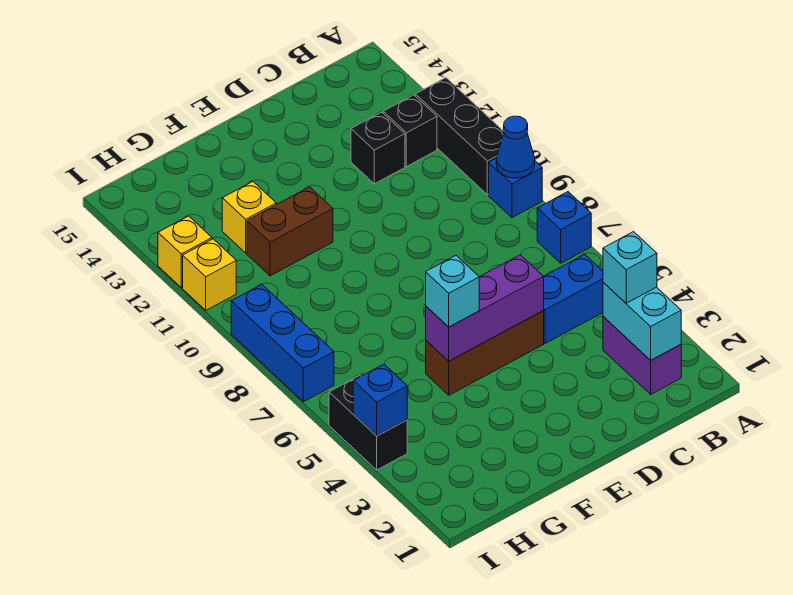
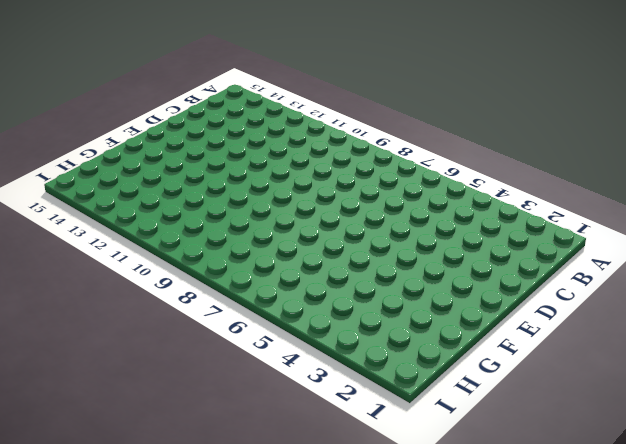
none -> blue 1x1 brick [537,192,591,263]
none -> blue 1x1 brick [489,159,542,217]
none -> black 1x3 brick [415,78,504,195]

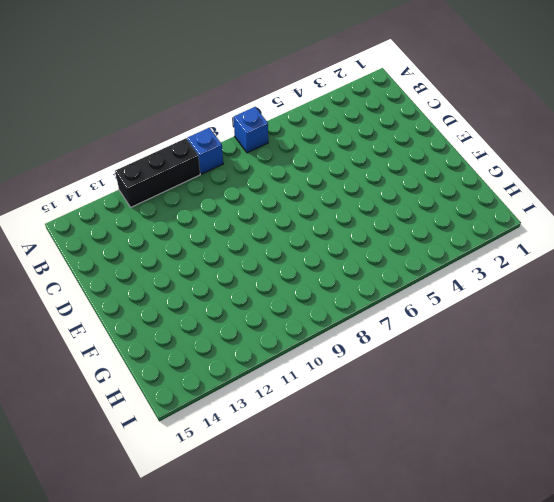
none -> purple 1x2 brick [603,317,681,394]
none -> blue 1x2 brick [543,254,603,343]
none -> black 1x1 brick [383,95,437,167]

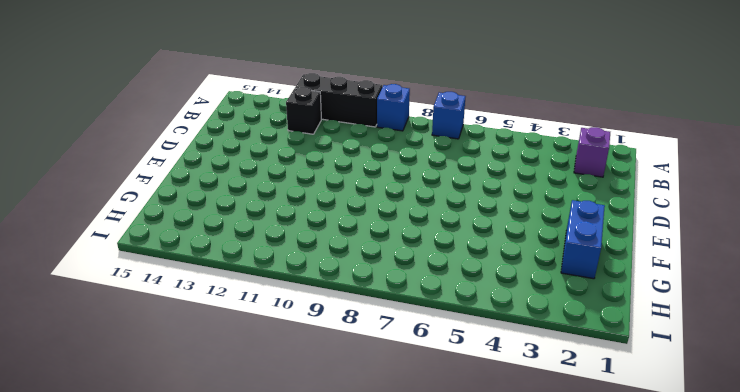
purple 1x1 brick [574,127,610,177] -> purple 1x2 brick [603,317,681,394]
blue 1x2 brick [561,200,605,279] -> blue 1x2 brick moved to [543,254,603,343]
none -> black 1x1 brick [351,112,405,184]
none -> brown 1x3 brick [426,311,544,395]
none -> brown 1x2 brick [247,187,333,276]

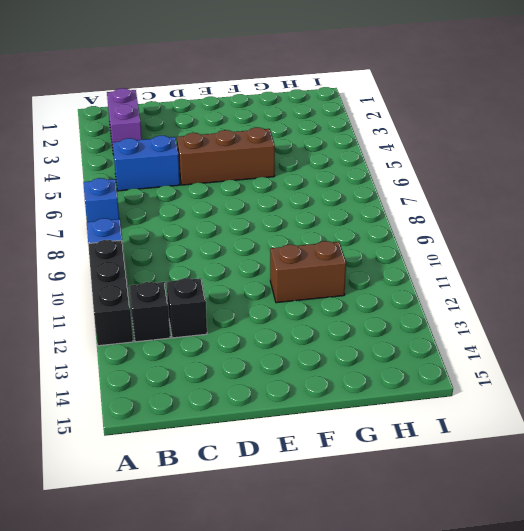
none -> yellow 1x1 brick [222,182,276,253]
none -> black 1x2 brick [329,376,407,470]
none -> blue 1x3 brick [231,285,334,402]

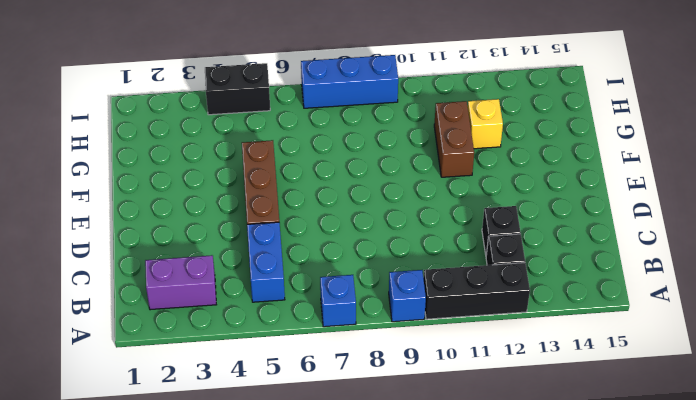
none -> yellow 1x1 brick [183,239,236,310]
none -> yellow 1x1 brick [158,216,212,288]
none -> blue 1x1 cone [496,116,535,178]

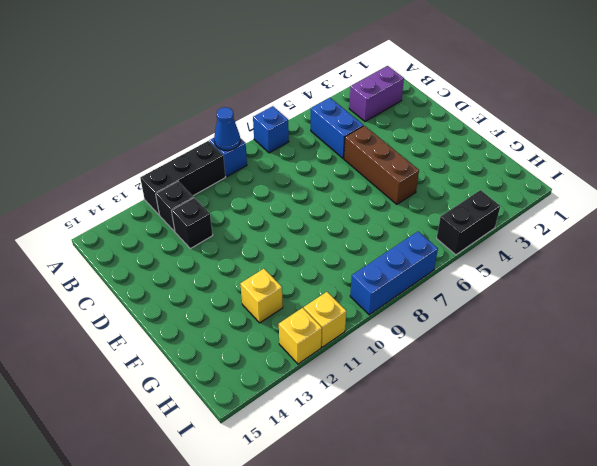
none -> brown 1x2 brick [247,187,333,276]
none -> cyan 1x2 brick [603,282,681,360]
none -> purple 1x3 brick [426,255,544,361]

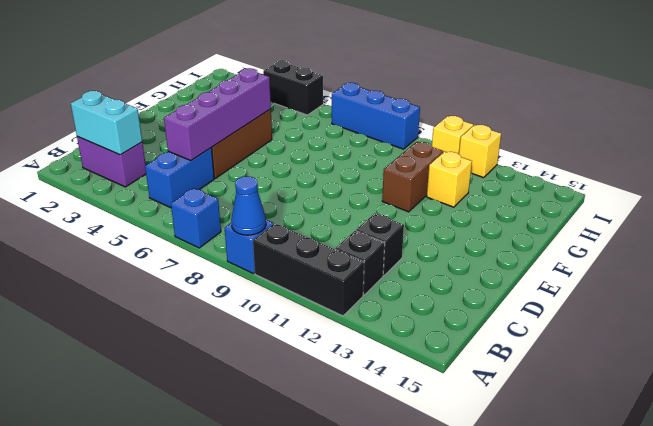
purple 1x4 brick [164,68,271,160] -> purple 1x3 brick [426,255,544,361]
none -> blue 1x1 brick [353,364,407,436]
none -> cyan 1x1 brick [603,232,657,303]
none -> cyan 1x1 brick [426,256,479,327]

